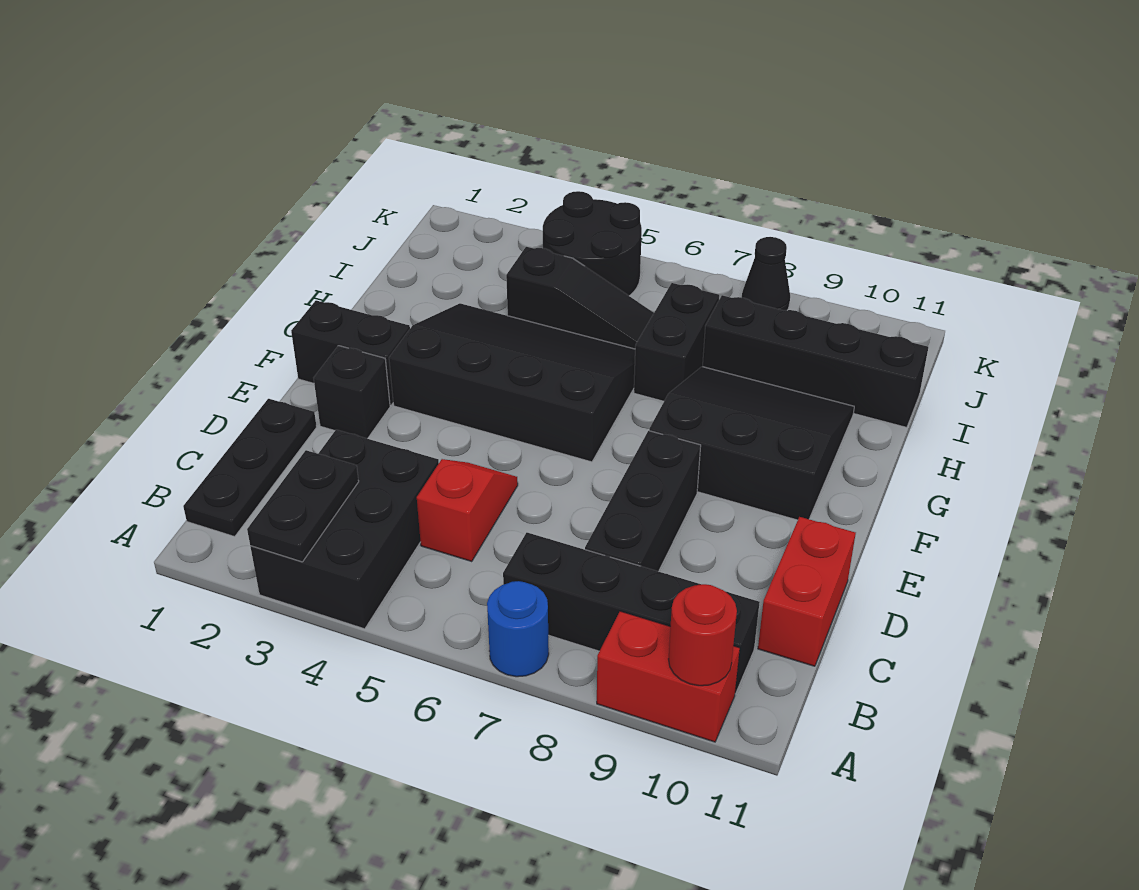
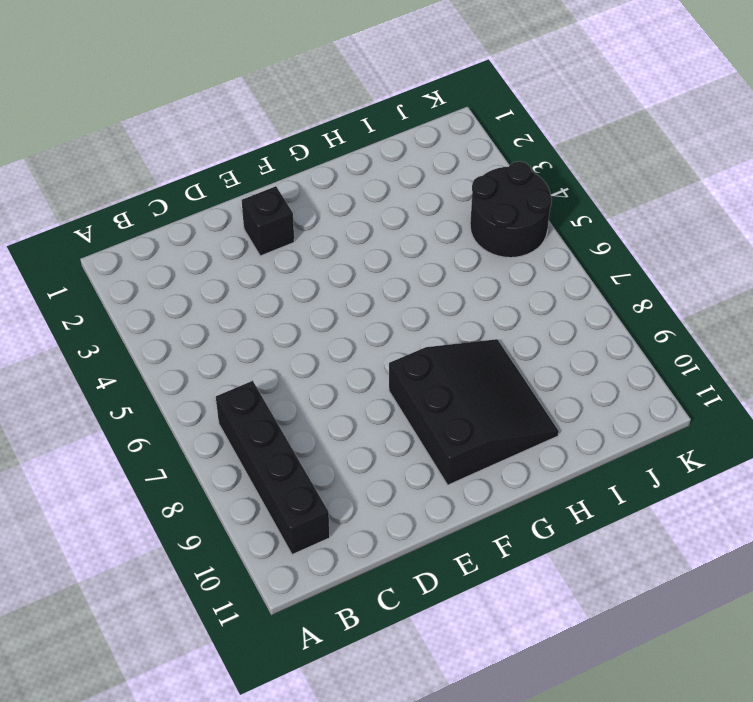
none -> black 2x3 brick [250,430,439,629]
none -> blue 1x1 round brick [487,581,549,677]
none -> red 1x2 brick [597,611,740,742]

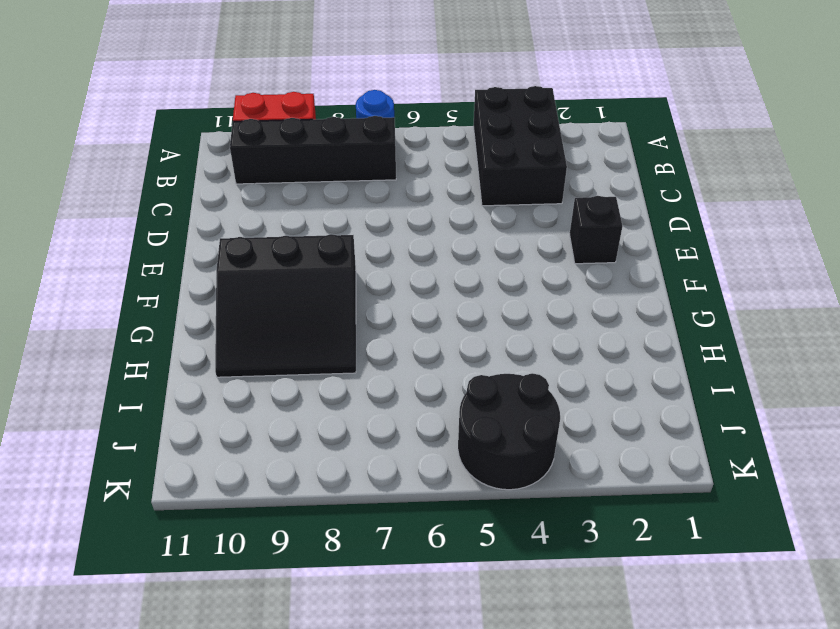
none -> black 1x3 plate [183,399,317,536]
none -> red 1x2 slope [417,459,518,561]
none -> black 1x3 brick [585,431,701,572]

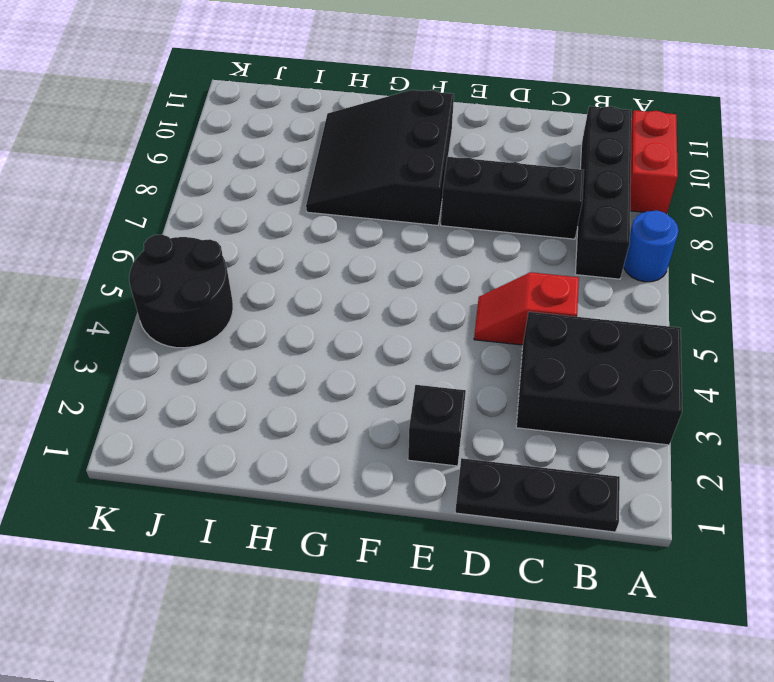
none -> red 1x2 brick [758,517,856,666]
none -> black 1x2 brick [291,300,410,405]
none -> black 3x4 slope [389,303,635,462]

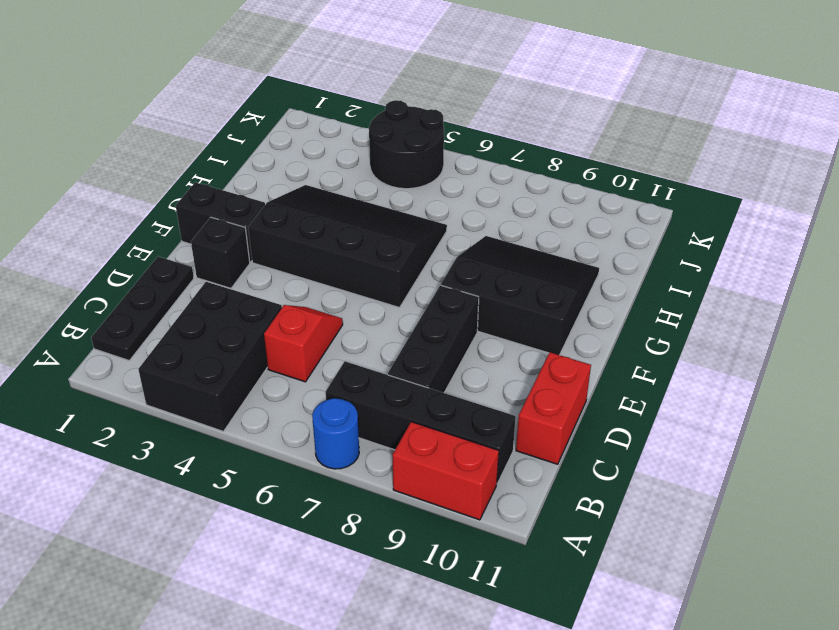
none -> black 1x2 brick [634,283,719,401]
none -> black 1x3 slope [506,247,654,349]
none -> black 1x4 brick [703,295,928,427]

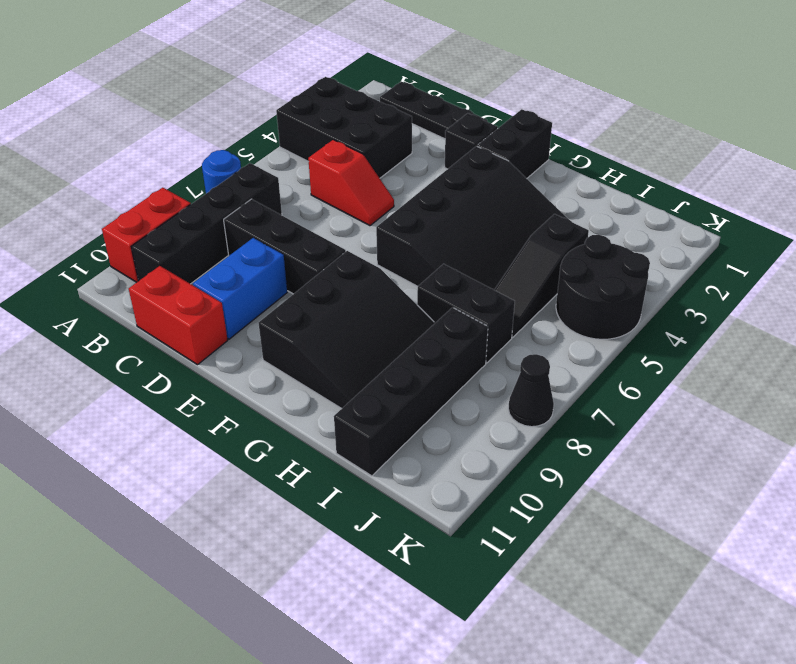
blue 1x2 brick [193,238,287,339] -> none
none -> black 1x2 plate [247,450,359,562]
none -> red 1x1 round brick [669,584,737,686]

